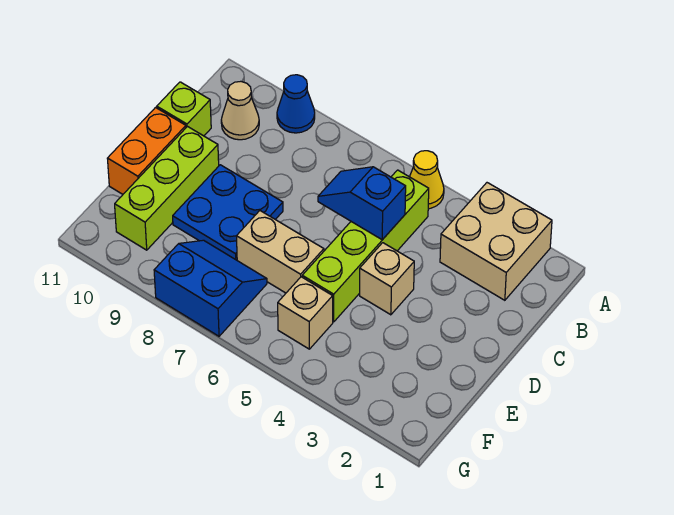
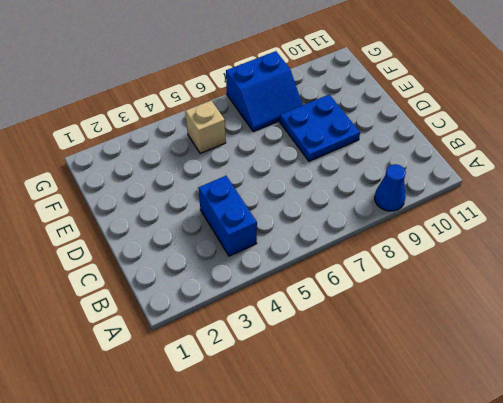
blue 1x2 brick [198,176,257,256] -> none
none -> tan 2x2 brick [440,183,552,300]
none -> yellow 1x1 cone [410,151,444,209]
none -> lime 1x4 brick [302,170,429,322]

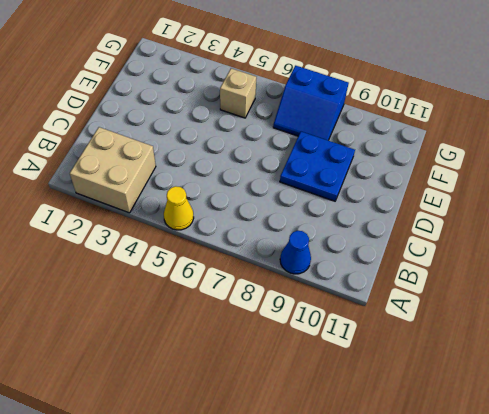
none -> lime 1x4 brick [302,170,429,322]
none -> tan 1x1 cone [221,81,259,140]
none -> lime 1x1 brick [157,82,211,136]

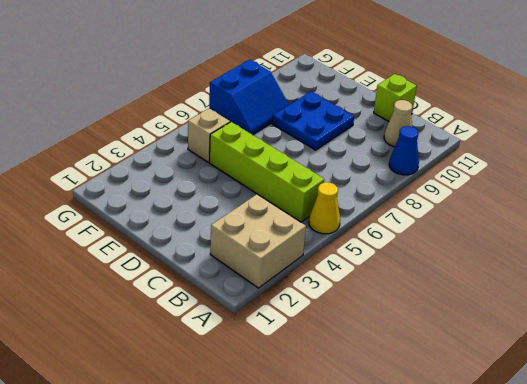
none -> tan 1x1 brick [360,243,414,315]
none -> lime 1x3 brick [115,126,219,250]
none -> orange 1x2 brick [107,108,186,194]

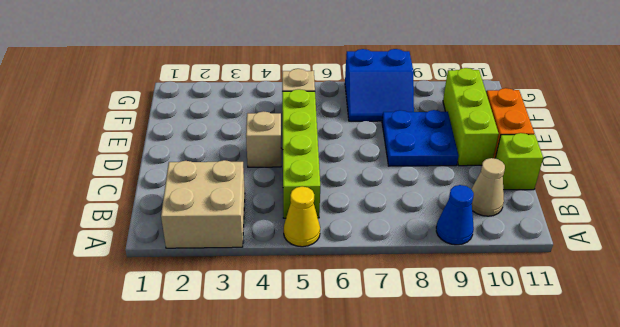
none -> tan 1x2 brick [237,211,324,293]
none -> blue 1x2 slope [318,167,406,240]

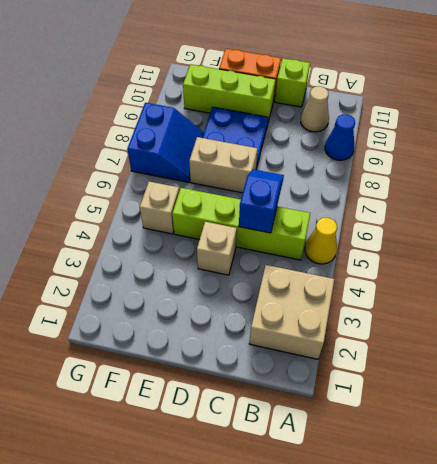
tan 1x2 brick [189,137,258,193] -> tan 1x2 brick turned to [237,211,324,293]

